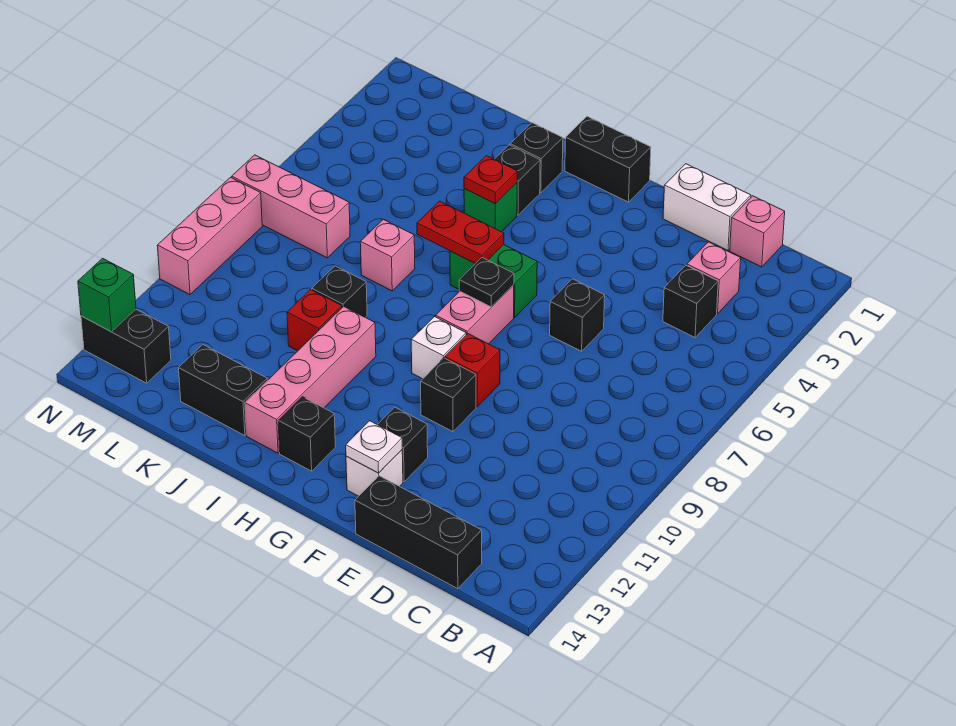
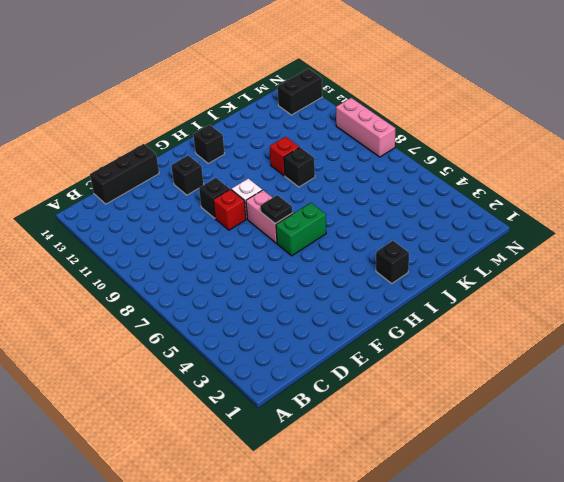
none -> pink 1x1 brick [730,196,785,267]
none -> pink 1x1 brick [687,242,741,314]
none -> black 1x1 brick [663,265,718,337]
none -> white 1x2 brick [663,164,751,250]

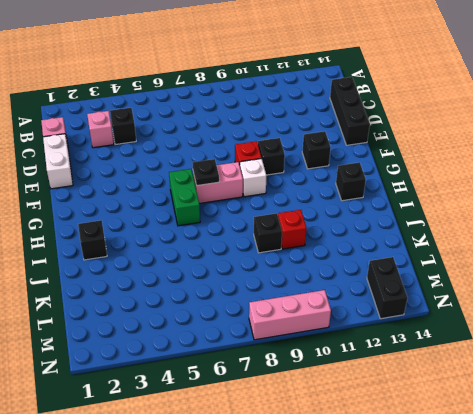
none -> black 1x1 brick [550,279,605,351]
none -> white 1x1 brick [346,450,403,496]
none -> black 1x2 brick [565,116,651,202]
none -> black 1x1 brick [494,145,540,215]

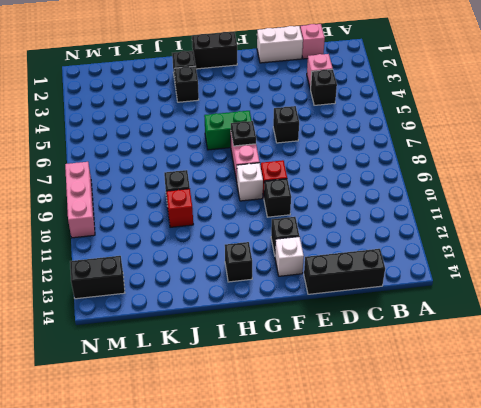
none -> green 1x1 brick [464,183,517,232]
none -> pink 1x4 brick [245,306,376,453]
none -> pink 1x1 brick [360,219,415,291]
none -> black 1x2 brick [179,345,267,436]

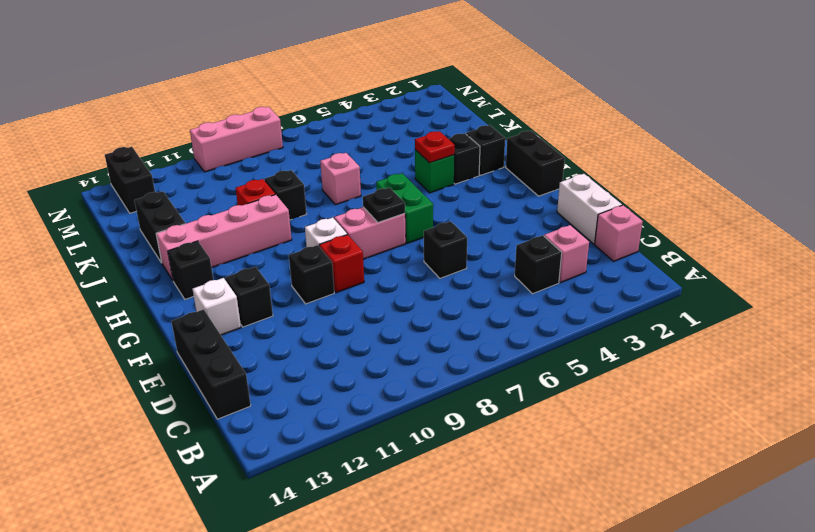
none -> pink 1x3 brick [232,155,350,258]
none -> white 1x1 plate [346,421,402,473]
none -> red 1x2 plate [417,201,504,264]
none -> green 1x1 brick [78,258,136,332]

